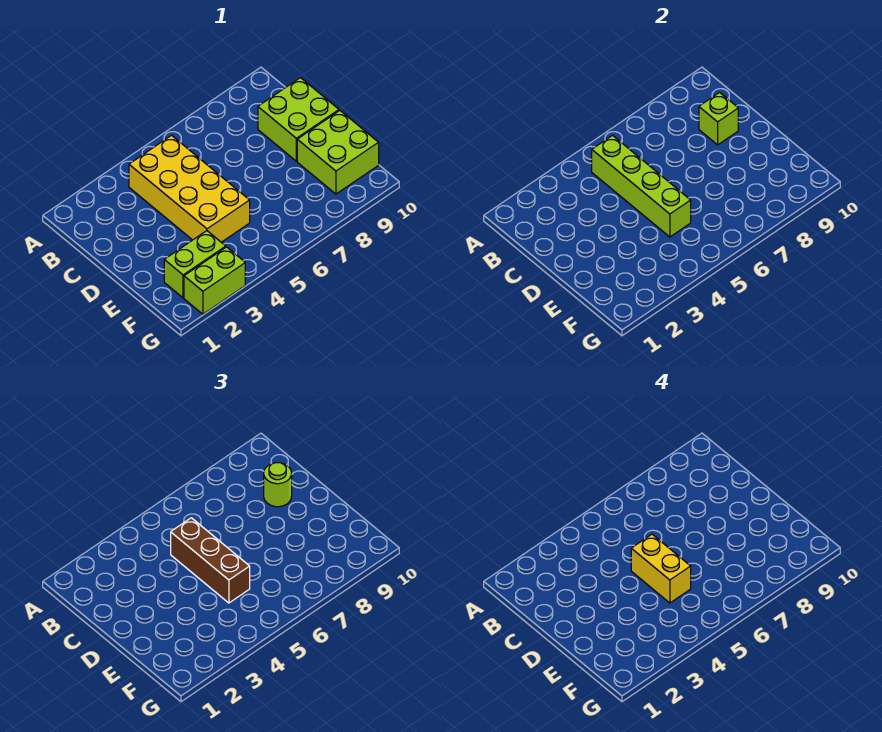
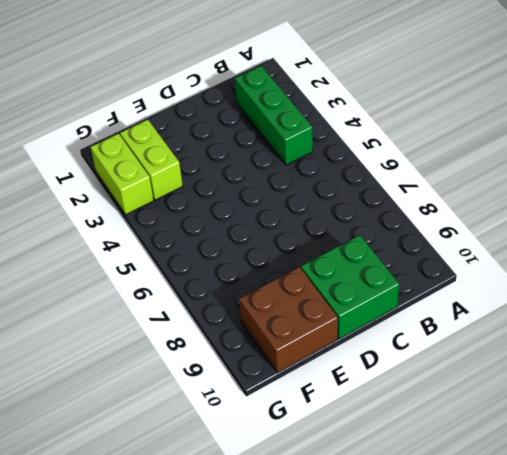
green 1x3 brick [235,66,313,165] -> yellow 2x4 brick [129,135,250,242]
green 2x2 brick [301,235,399,339] -> lime 2x2 brick [258,78,339,161]
brown 2x2 brick [239,267,338,373] -> lime 2x2 brick [297,111,379,194]
none -> lime 1x4 brick [592,135,691,237]
none -> lime 1x1 brick [699,92,738,145]

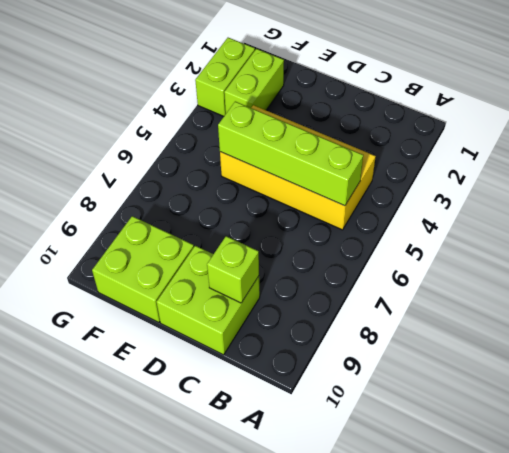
none -> brown 1x3 brick [171,518,250,603]
none -> lime 1x1 round brick [264,463,292,507]

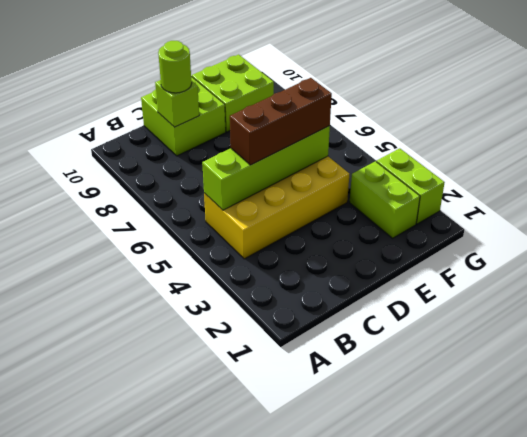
none -> yellow 1x2 brick [631,534,691,603]

